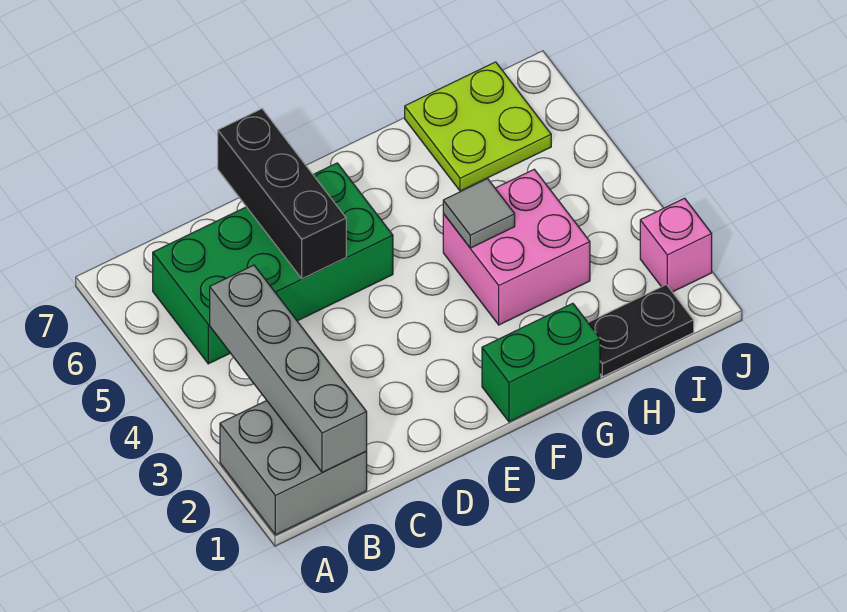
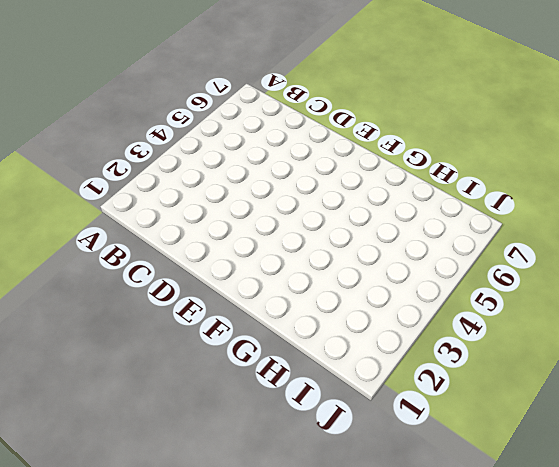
none -> grey 2x2 brick [220,401,367,535]
none -> green 2x4 brick [153,163,393,364]

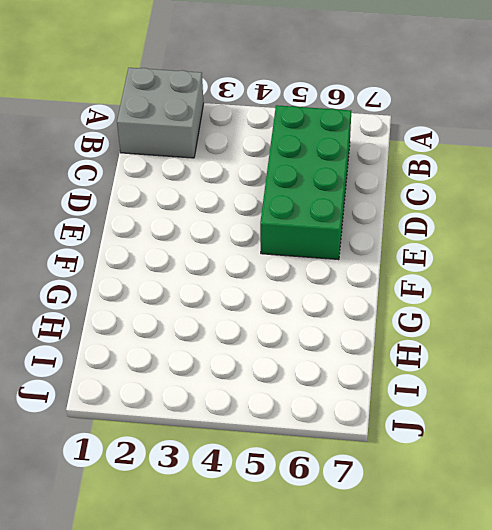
none -> green 1x2 brick [482,303,600,422]
none -> pink 2x2 brick [443,169,590,325]

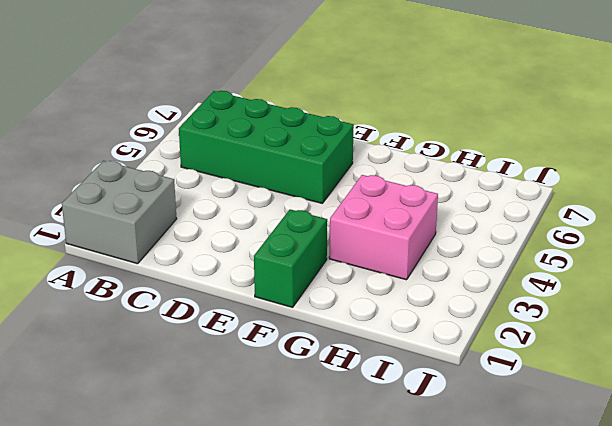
green 1x2 brick [254,209,327,307] -> green 1x2 brick turned to [482,303,600,422]
none -> black 1x2 plate [588,285,694,377]
none -> lime 2x2 plate [405,62,551,191]

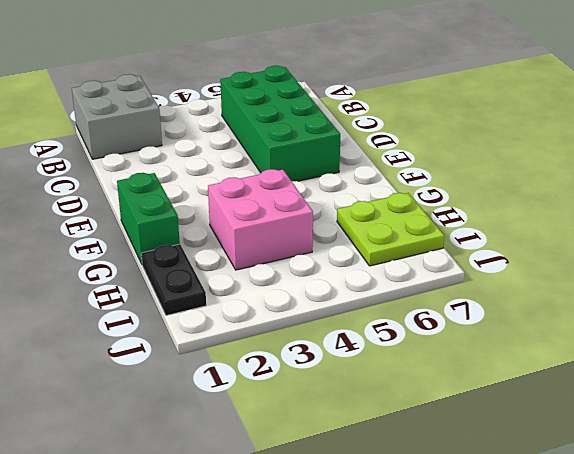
none -> pink 1x1 brick [640,198,712,292]
none -> grey 1x4 brick [210,265,367,473]

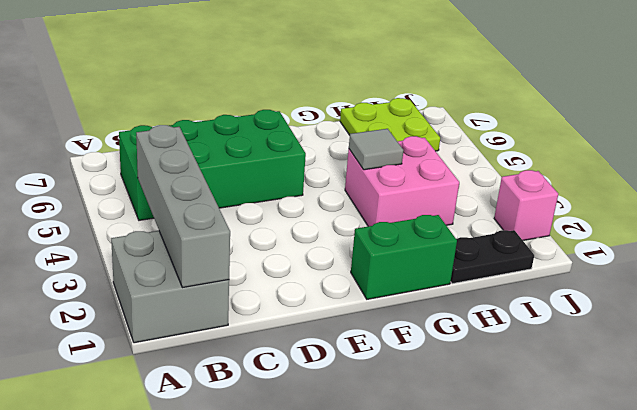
none -> black 1x3 brick [218,109,346,279]

